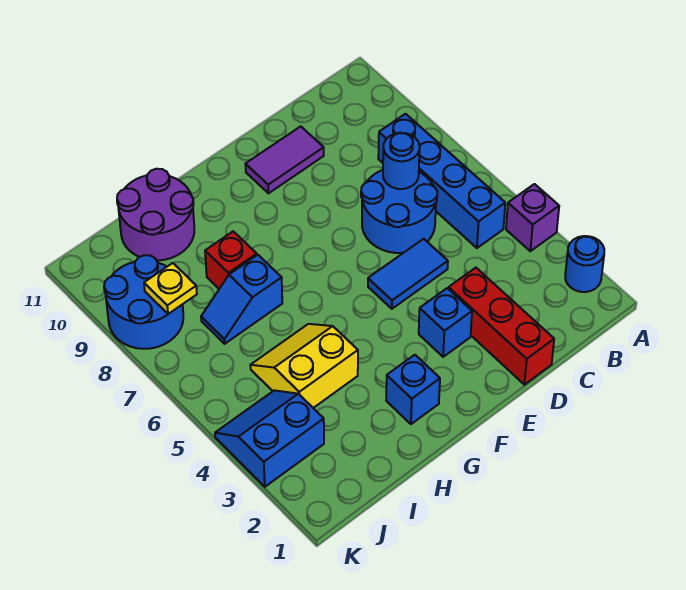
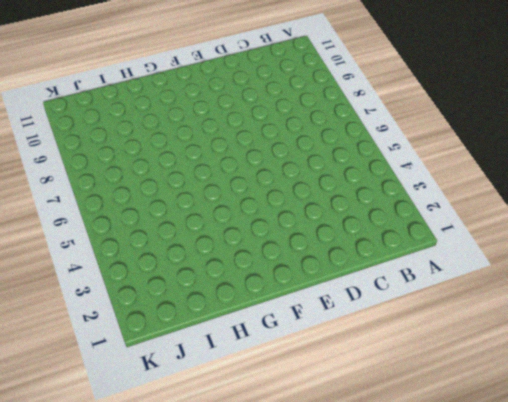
none -> blue 1x1 round brick [565,236,604,292]
none -> purple 1x1 brick [506,184,559,251]
none -> blue 1x4 brick [378,114,505,248]

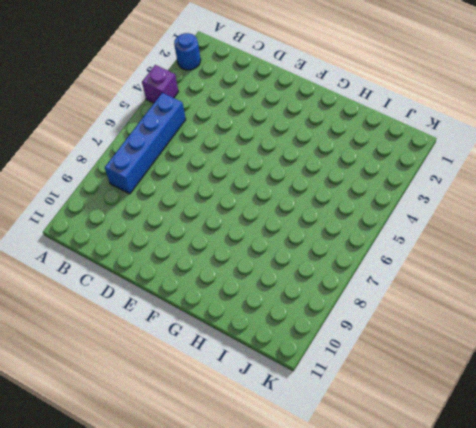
none -> blue 2x2 round brick [361,170,437,253]
none -> red 1x3 brick [449,268,554,385]
none -> blue 1x2 tile [368,239,448,309]

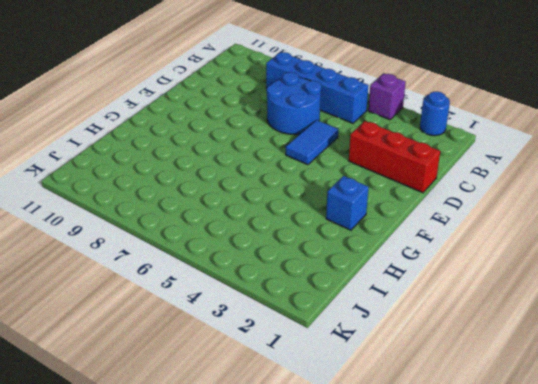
none -> purple 1x2 tile [245,126,324,193]
none -> blue 1x1 brick [419,288,472,357]
none -> yellow 2x2 slope [250,324,358,408]

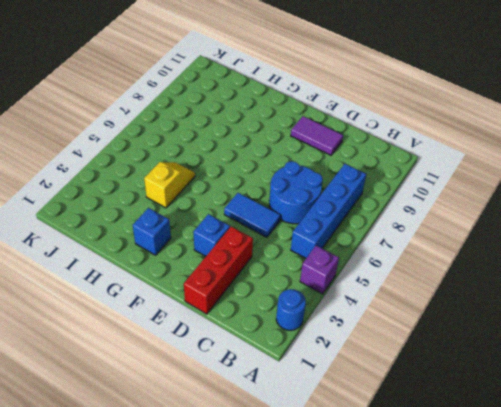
yellow 1x2 slope [144,162,195,208] -> yellow 2x2 slope [250,324,358,408]
none -> blue 1x2 slope [201,255,282,344]
none -> red 1x1 brick [205,231,257,289]
none -> purple 2x2 round brick [117,169,194,260]

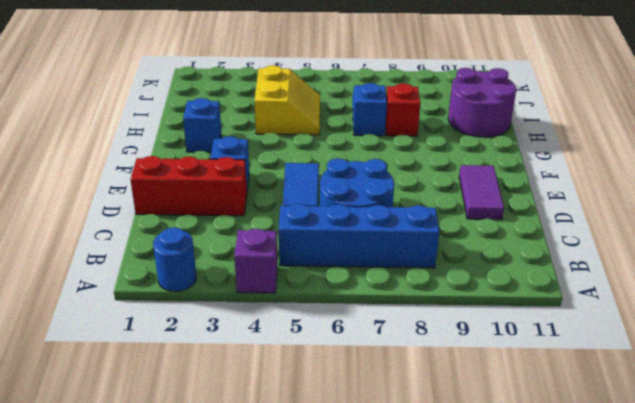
none -> blue 2x2 slope [215,390,324,487]
none -> blue 2x2 round brick [104,255,183,349]
none -> blue 1x1 round brick [383,133,420,189]

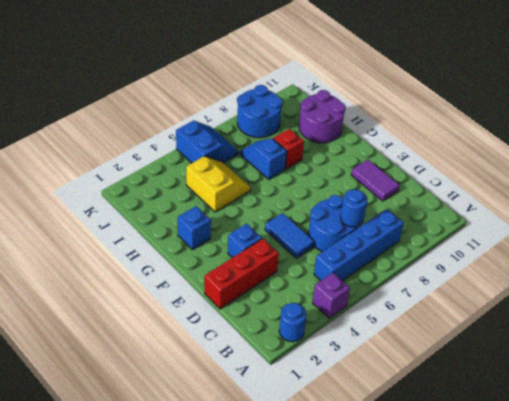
blue 2x2 slope [176,120,239,163] -> blue 2x2 slope moved to [215,390,324,487]
none -> yellow 1x1 plate [144,263,197,314]

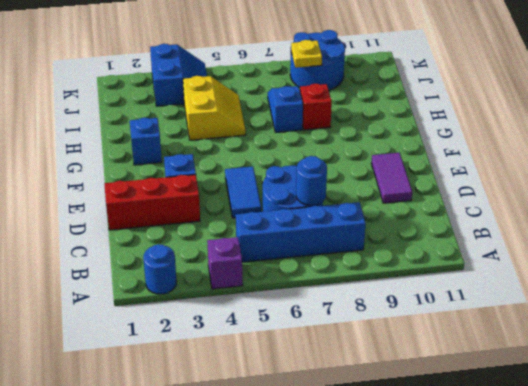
none -> purple 2x2 round brick [117,169,194,260]

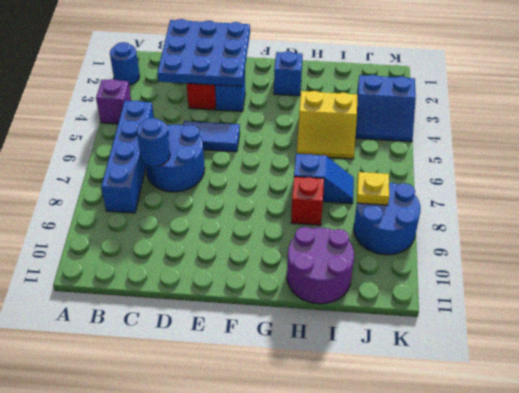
blue 3x3 plate [157,19,250,86] -> none
none -> purple 1x2 tile [245,126,324,193]

